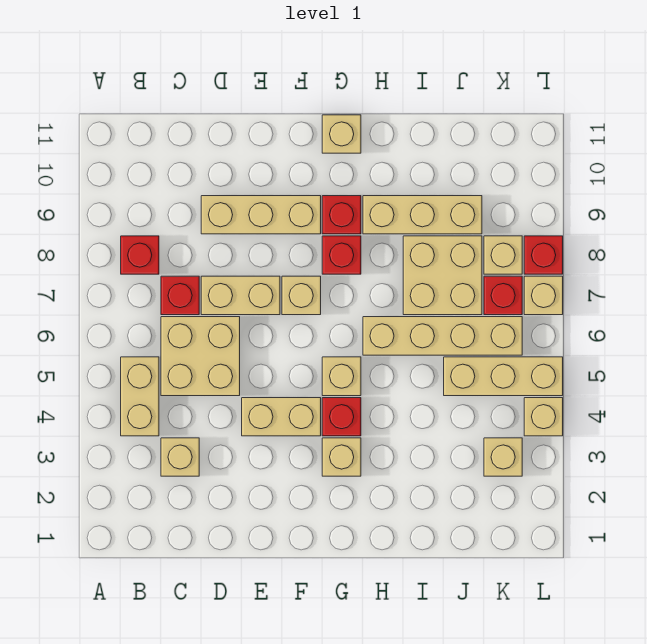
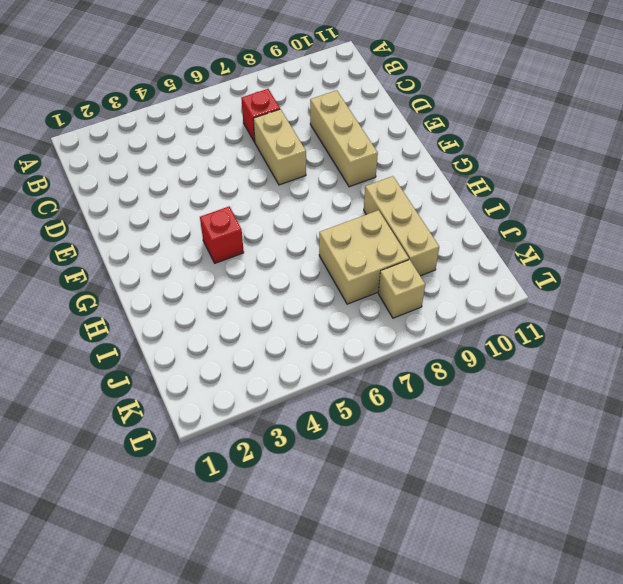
none -> tan 1x2 brick [121,357,159,436]
none -> red 1x1 brick [121,236,159,274]
none -> tan 1x1 brick [161,438,199,476]

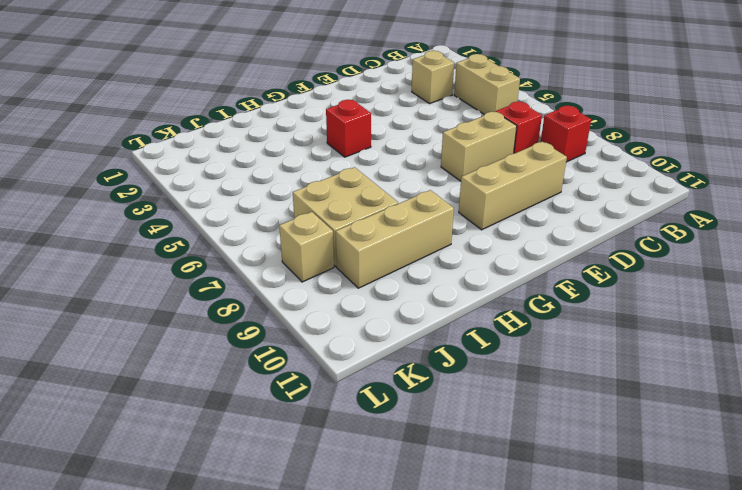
none -> tan 2x2 brick [161,317,240,396]
none -> tan 1x2 brick [242,398,321,436]
none -> tan 1x1 brick [282,276,321,315]

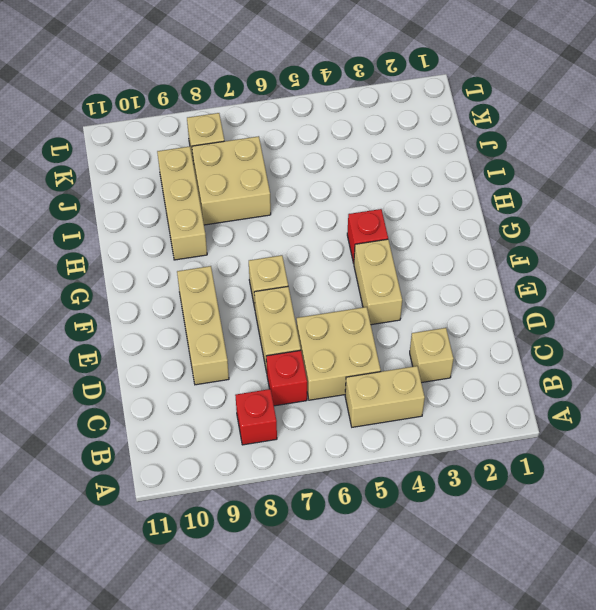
none -> tan 1x1 brick [322,438,361,476]
none -> tan 1x1 brick [322,357,361,396]
none -> red 1x1 brick [322,236,361,274]

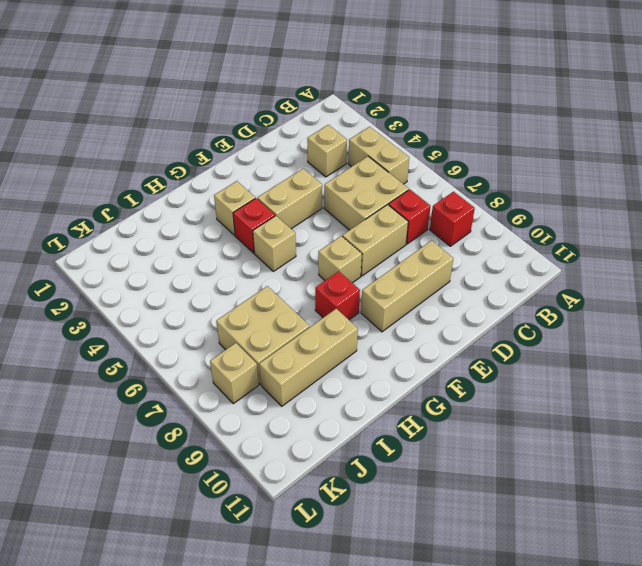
none -> red 1x1 brick [322,196,361,234]
none -> tan 1x1 brick [322,115,361,153]
none -> tan 1x4 brick [363,317,522,355]

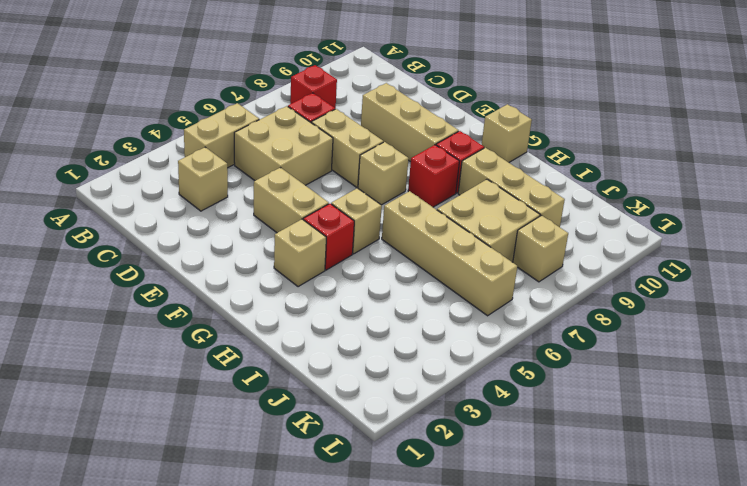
none -> tan 1x3 brick [444,357,563,396]
none -> tan 1x1 brick [484,438,522,476]
none -> red 1x1 brick [484,276,522,315]

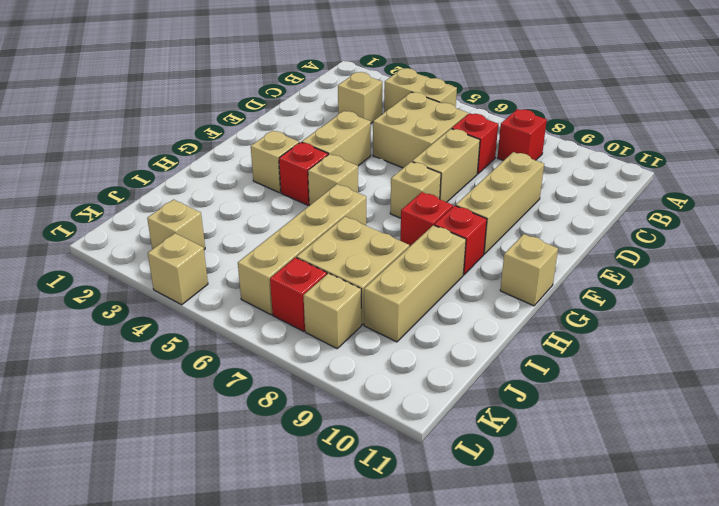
none -> tan 1x3 brick [444,357,563,396]
none -> tan 1x1 brick [524,276,563,315]
none -> red 1x1 brick [524,236,563,274]

